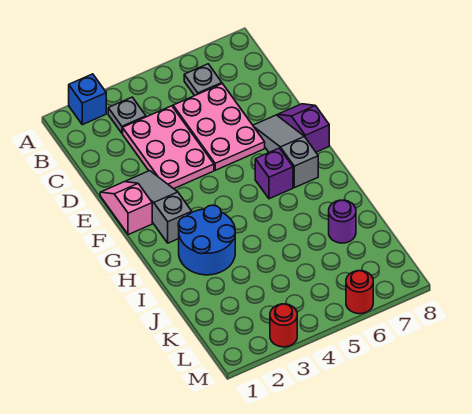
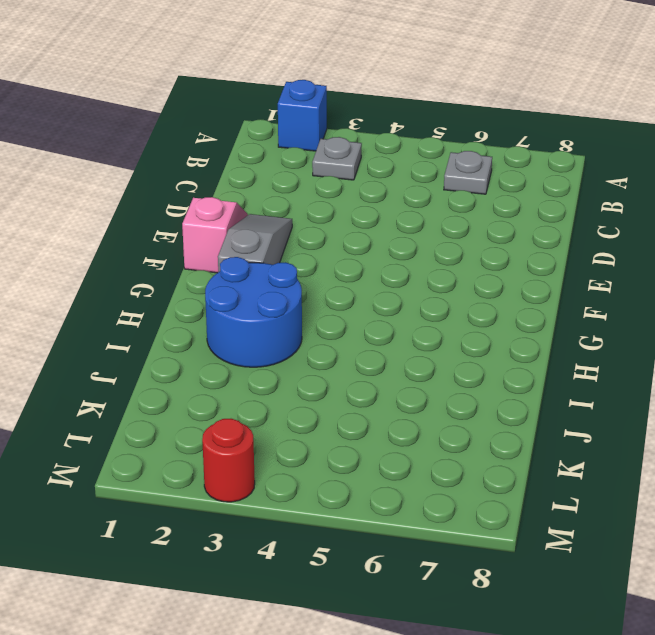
none -> pink 2x3 plate [123,106,214,189]
none -> pink 2x3 plate [173,84,265,170]
none -> grey 1x3 slope [253,115,318,188]

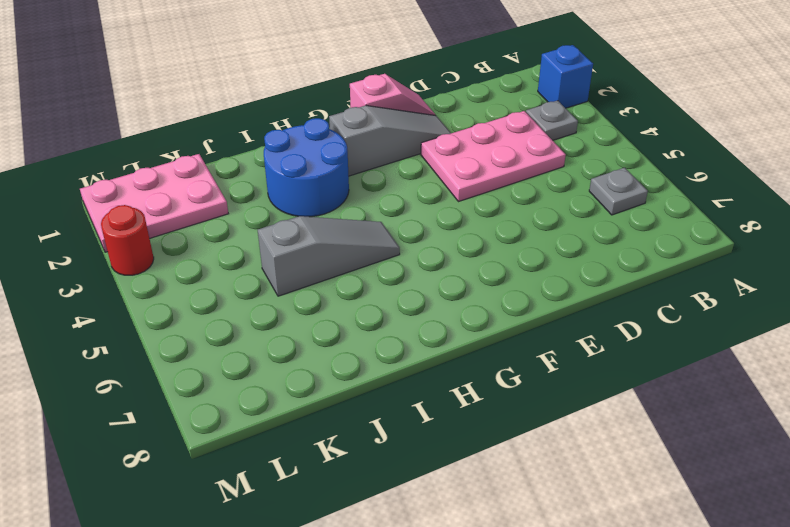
grey 1x3 slope [258,216,400,296] -> grey 1x3 slope moved to [253,115,318,188]
pink 2x3 plate [80,154,228,252] -> pink 2x3 plate moved to [173,84,265,170]
none -> purple 1x2 slope [278,104,329,152]
none -> purple 1x1 brick [255,148,293,199]
none -> purple 1x1 round brick [329,200,356,243]

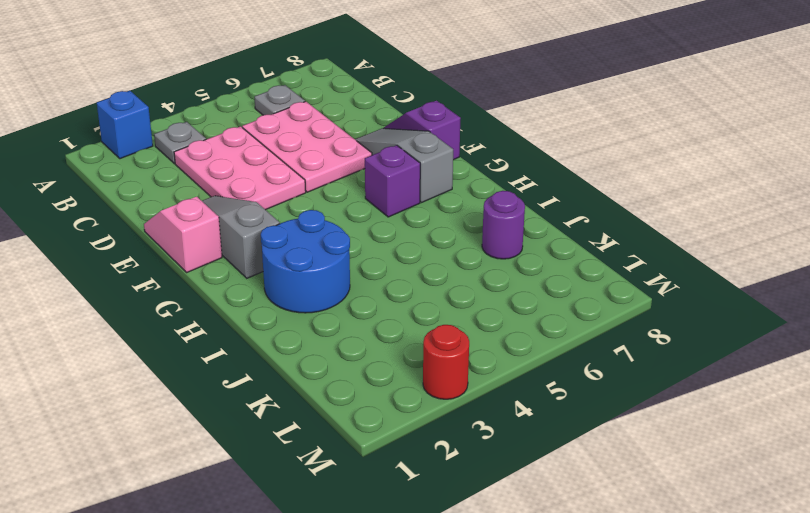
none -> red 1x1 round brick [346,271,373,314]

